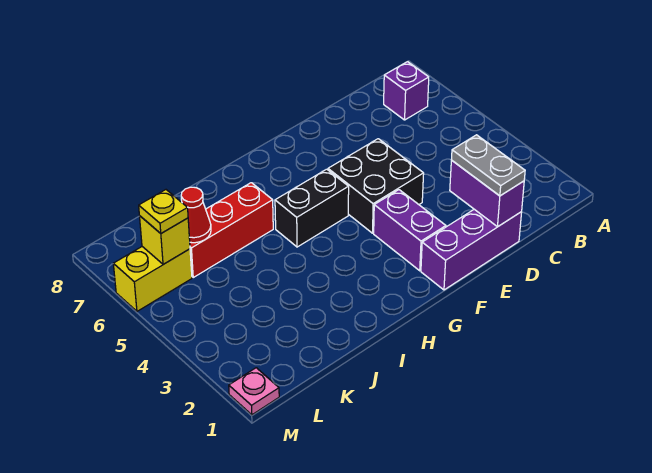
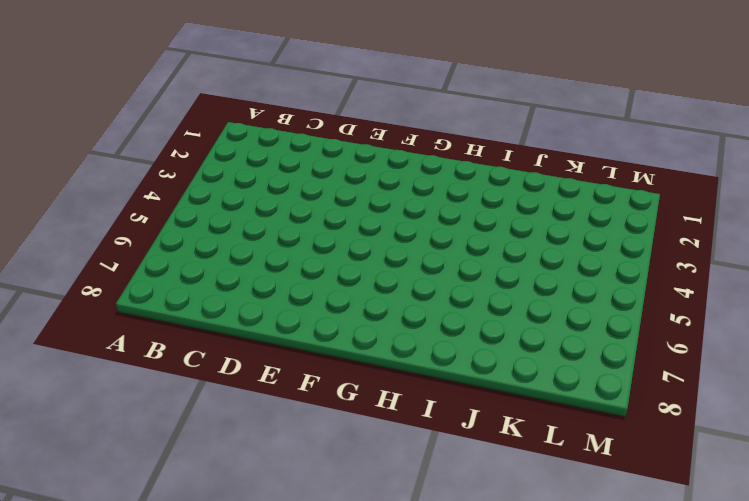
none -> purple 1x1 brick [384,62,429,120]
none -> purple 1x3 brick [421,209,522,290]
none -> black 2x2 brick [328,139,424,233]

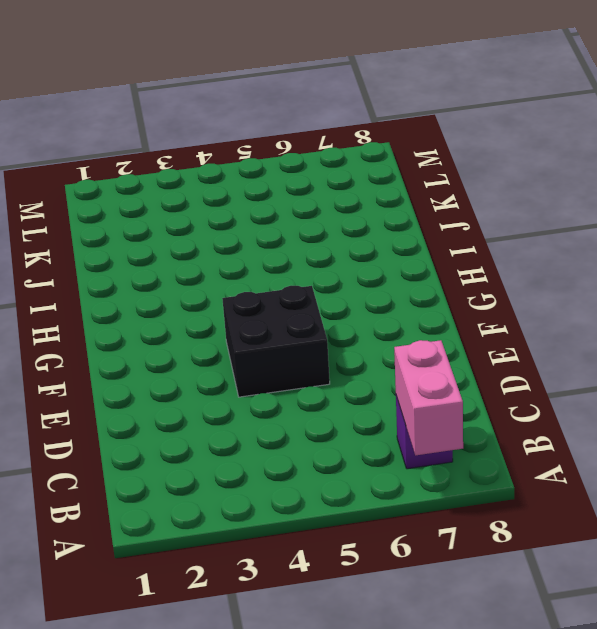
pink 1x2 brick [394,340,463,455] -> none
none -> purple 1x3 brick [421,209,522,290]
none -> purple 1x2 brick [374,190,446,271]
none -> black 1x2 brick [275,169,349,247]

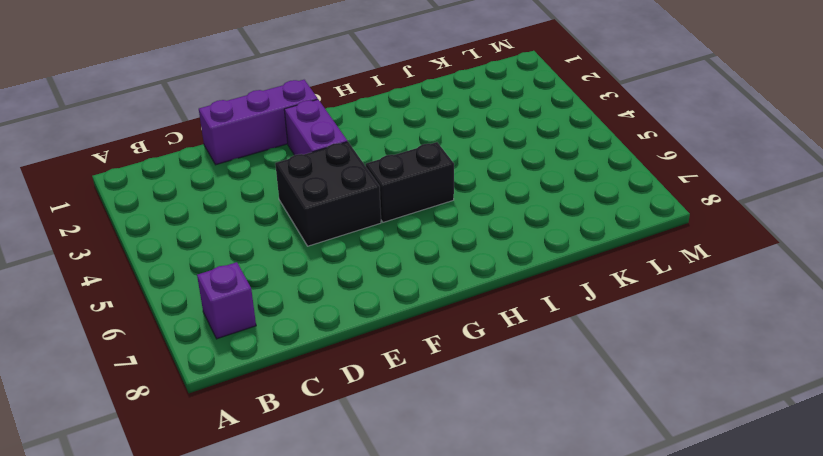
none -> red 1x3 brick [190,183,273,277]
none -> yellow 1x2 brick [113,247,192,311]
none -> pink 1x1 plate [229,368,279,415]

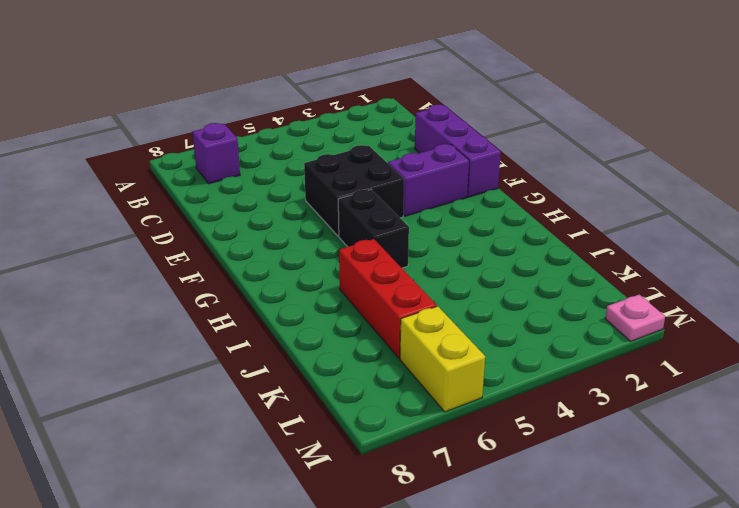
none -> purple 1x2 brick [450,160,524,227]
none -> red 1x1 cone [181,187,211,243]
none -> yellow 1x1 brick [140,216,190,264]

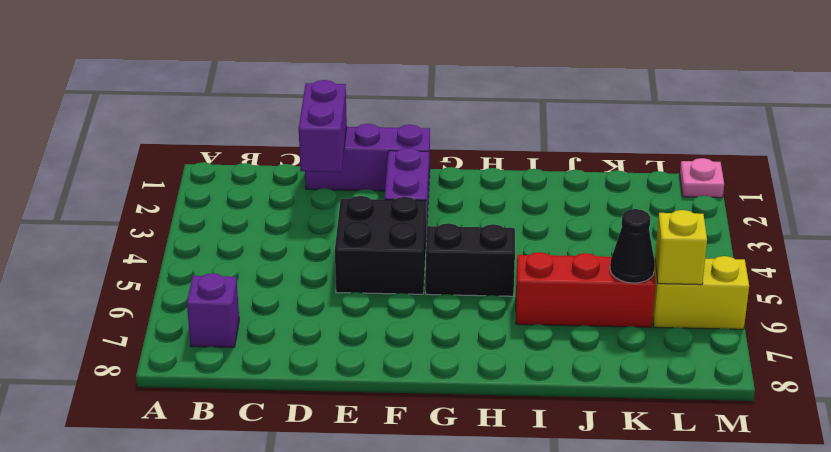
black 1x1 cone [610,209,655,283] -> red 1x1 cone [181,187,211,243]
none -> grey 1x2 plate [451,135,525,196]
none -> yellow 1x1 plate [139,190,188,233]

